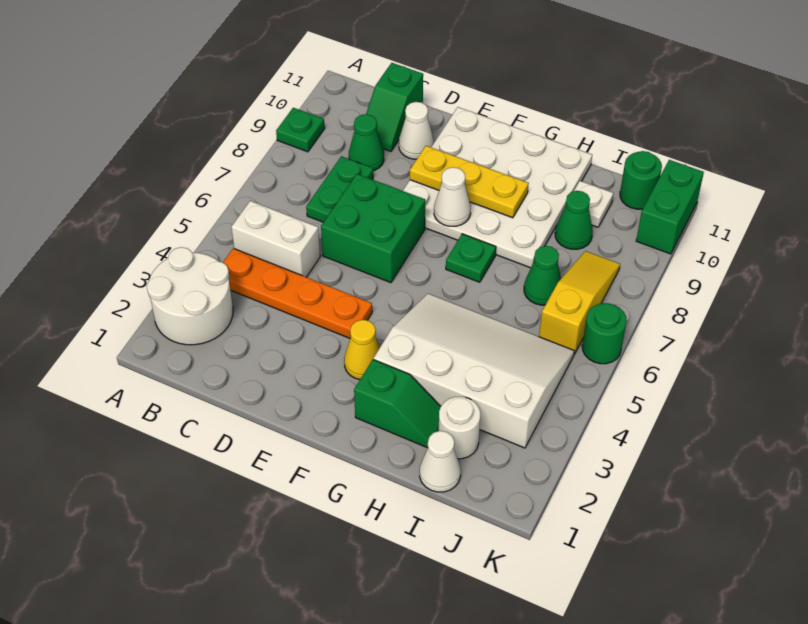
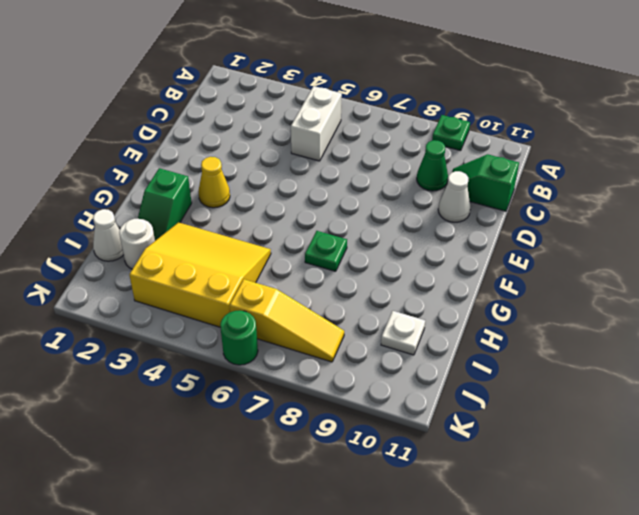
yellow 3x3 slope [129,222,271,327] -> white 3x4 slope [374,294,574,448]
none -> white 2x2 round brick [147,247,233,345]
none -> orange 1x4 plate [223,248,372,338]
none -> green 1x2 plate [306,156,373,222]

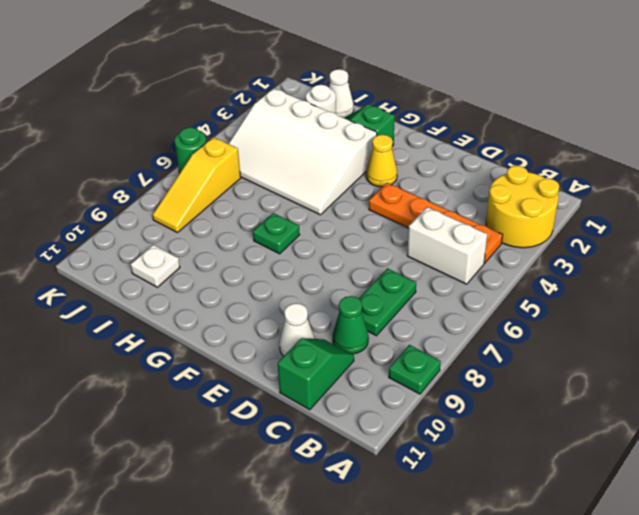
yellow 2x2 round brick [486,166,559,248] -> white 2x2 round brick [147,247,233,345]
none -> green 2x2 brick [321,174,425,283]
none -> white 4x4 plate [403,107,592,268]
none -> green 1x1 cone [524,246,561,305]

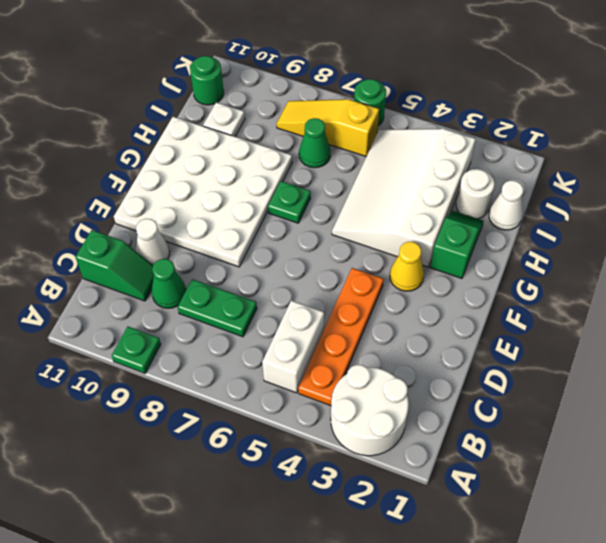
none -> green 2x2 brick [321,174,425,283]
none -> green 1x1 cone [555,191,593,249]
none -> green 1x2 brick [636,160,704,254]

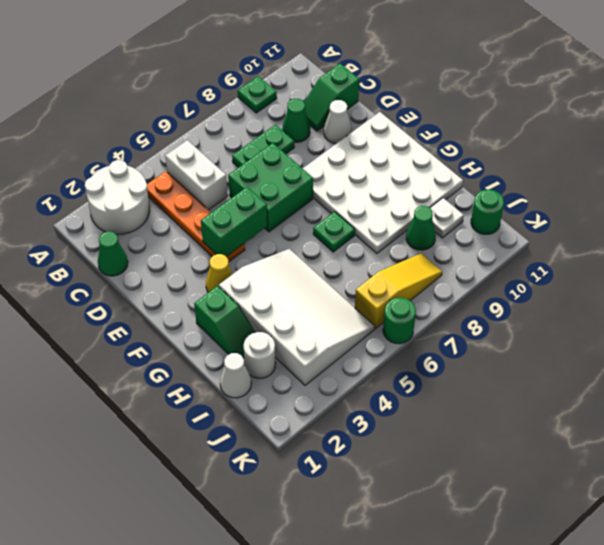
green 1x1 cone [98,231,128,276] -> green 1x1 cone moved to [524,246,561,305]
green 1x2 brick [201,187,268,257] -> green 1x2 brick moved to [636,160,704,254]
none -> yellow 1x3 plate [410,146,529,218]
none -> white 1x1 cone [434,167,471,226]

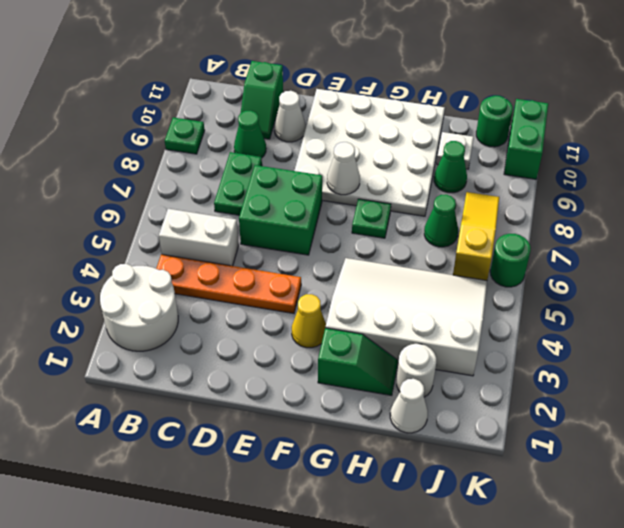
none -> yellow 1x3 plate [410,146,529,218]

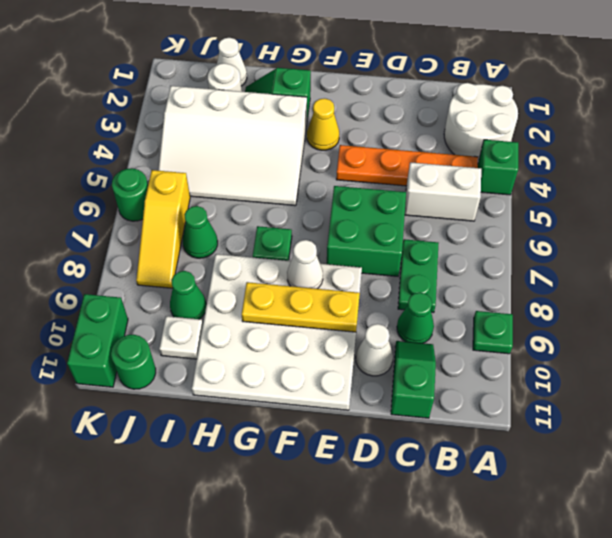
green 1x1 brick [478,140,518,195] -> none

